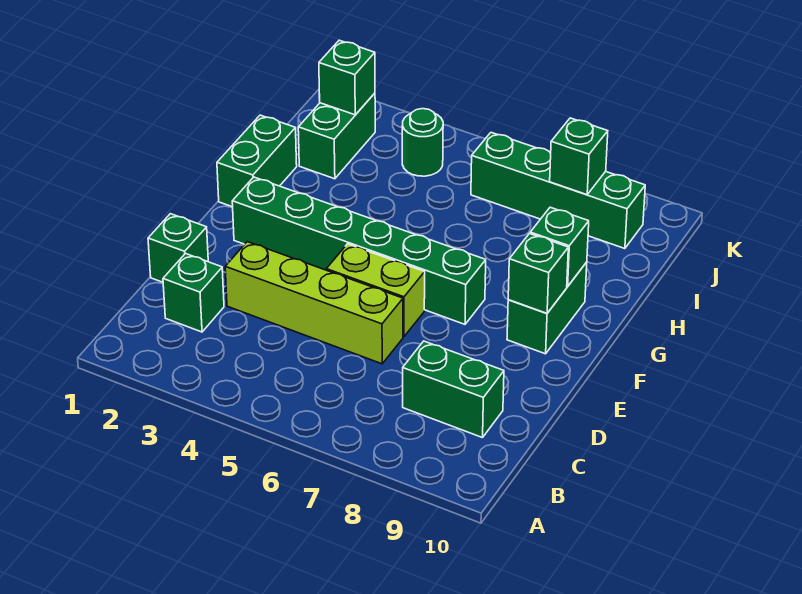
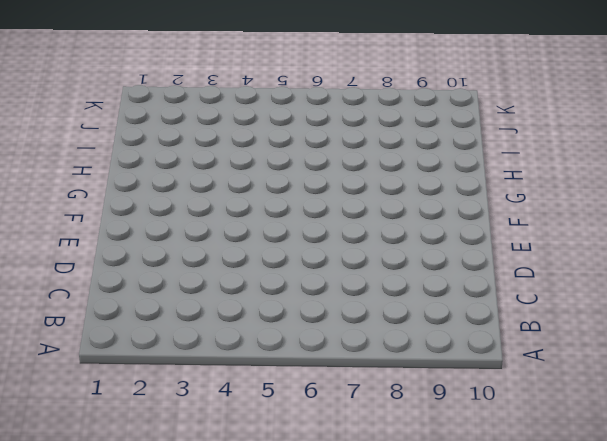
none -> green 1x1 brick [163,254,224,332]
none -> green 1x2 brick [403,341,504,438]
none -> green 1x1 brick [148,214,208,282]

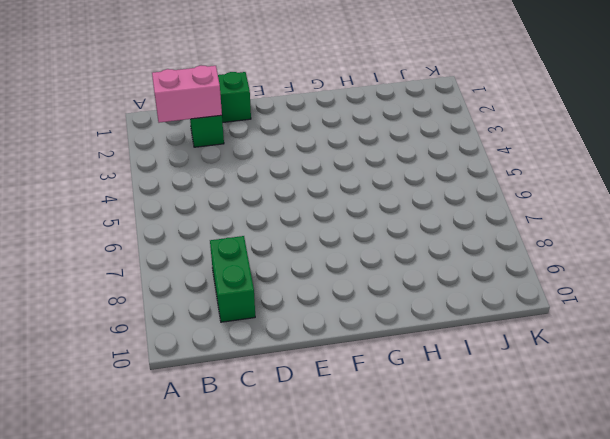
pink 1x2 brick [152,66,222,123] -> none
none -> lime 1x4 brick [225,242,403,364]
none -> lime 1x2 brick [326,244,425,337]
none -> green 1x6 brick [232,177,486,324]

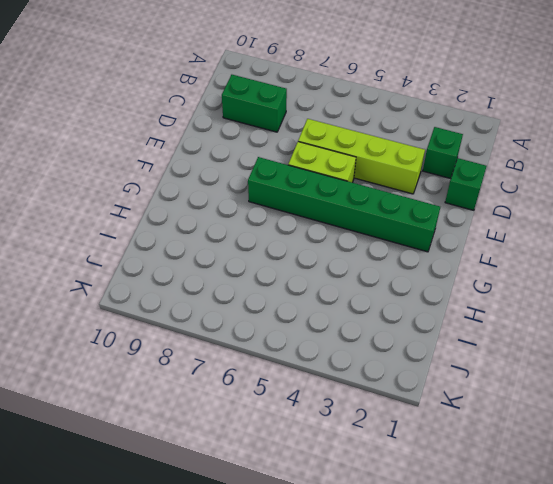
none -> green 1x2 brick [507,262,587,354]
none -> green 1x2 brick [217,115,297,207]
none -> green 1x2 brick [298,93,375,179]

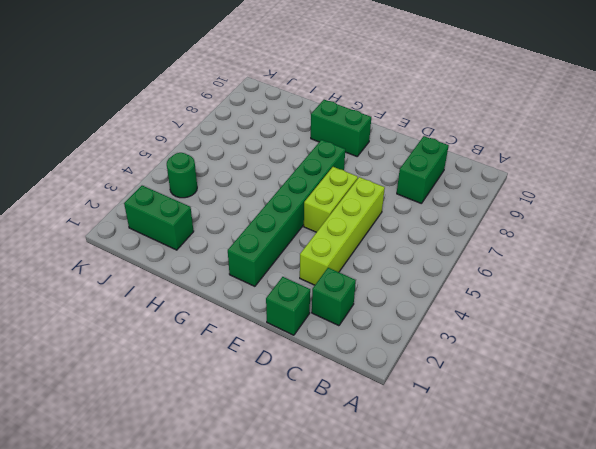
none -> green 1x2 brick [217,115,297,207]
none -> green 1x4 brick [471,133,645,249]
none -> green 1x1 brick [508,234,568,313]

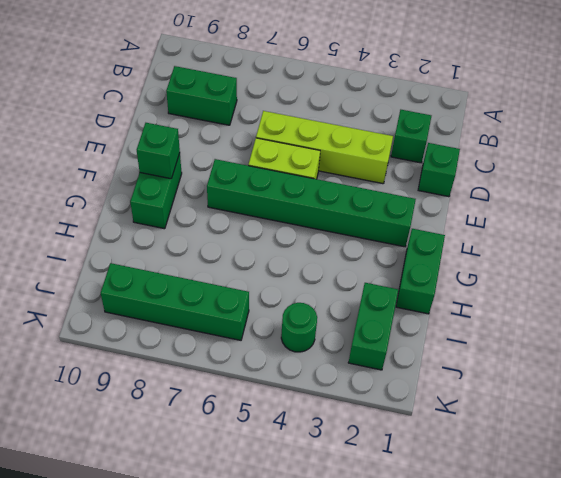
none -> green 1x1 brick [530,207,589,286]
none -> green 1x1 brick [319,40,375,115]
none -> green 1x1 brick [550,118,608,195]

